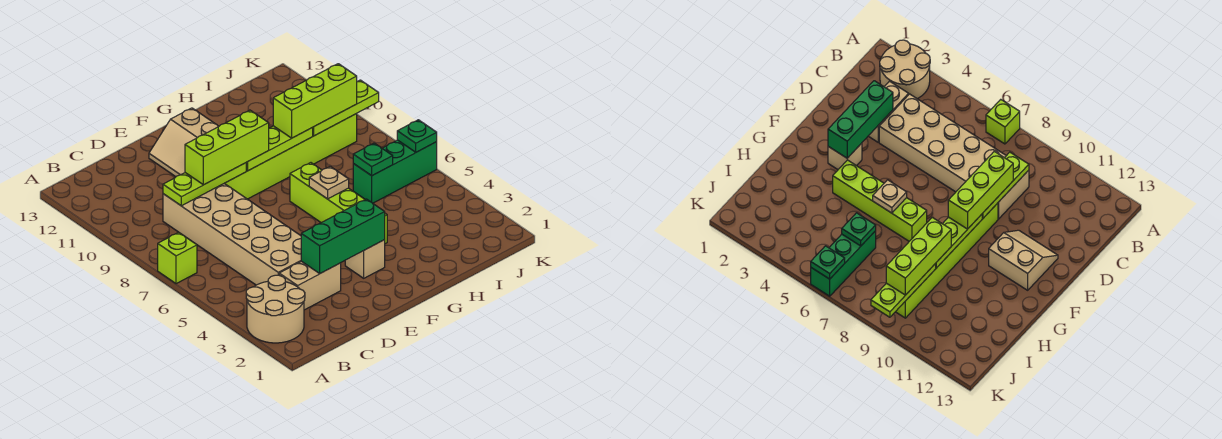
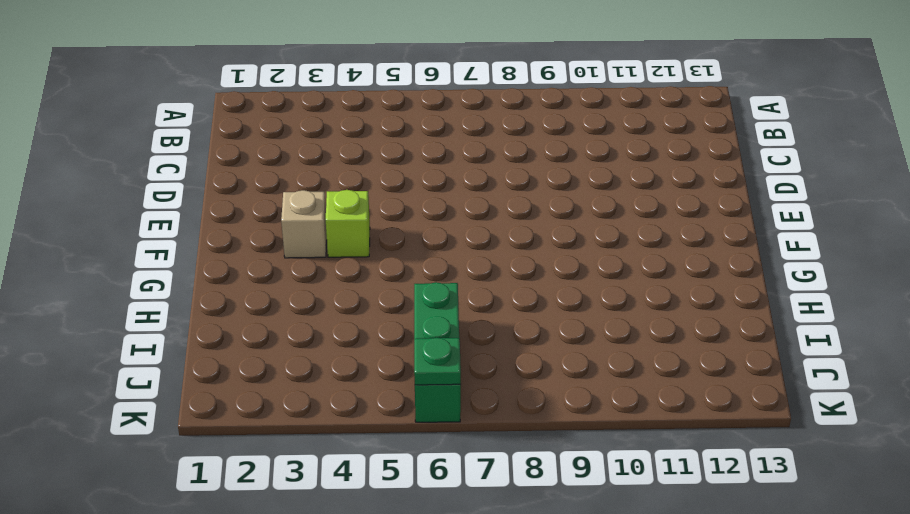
lime 1x1 brick [326,190,370,257] -> lime 1x1 brick moved to [158,232,197,284]
none -> tan 2x2 round brick [246,275,305,343]
none -> tan 1x2 brick [279,261,341,310]
none -> tan 2x6 brick [163,184,301,285]

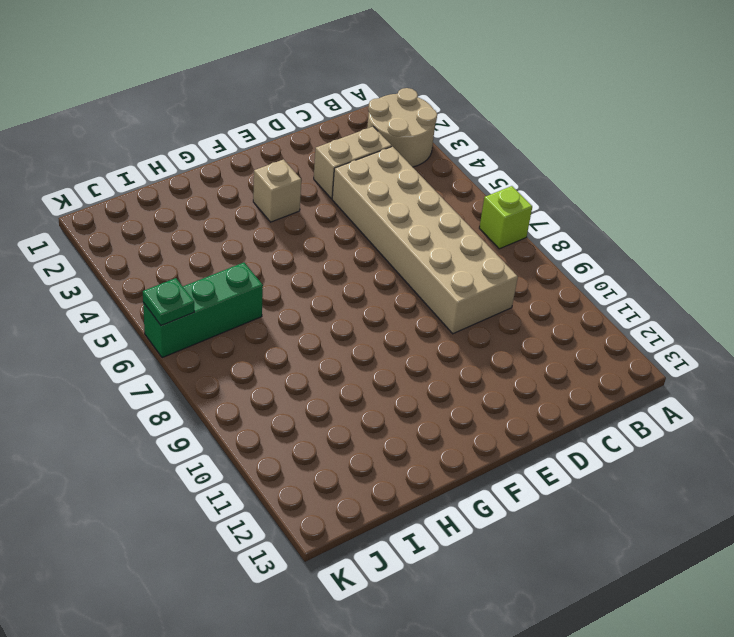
none -> lime 1x6 brick [224,114,357,199]
none -> tan 2x2 slope [149,108,219,177]
none -> lime 1x4 brick [290,163,387,244]

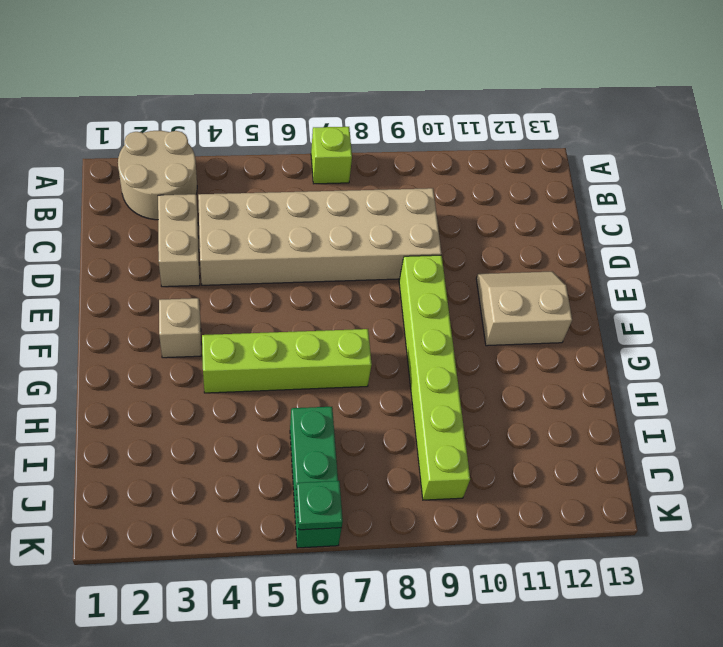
none -> lime 1x3 plate [163,163,246,206]
none -> green 1x3 brick [301,199,385,273]
none -> lime 1x3 plate [246,126,313,171]

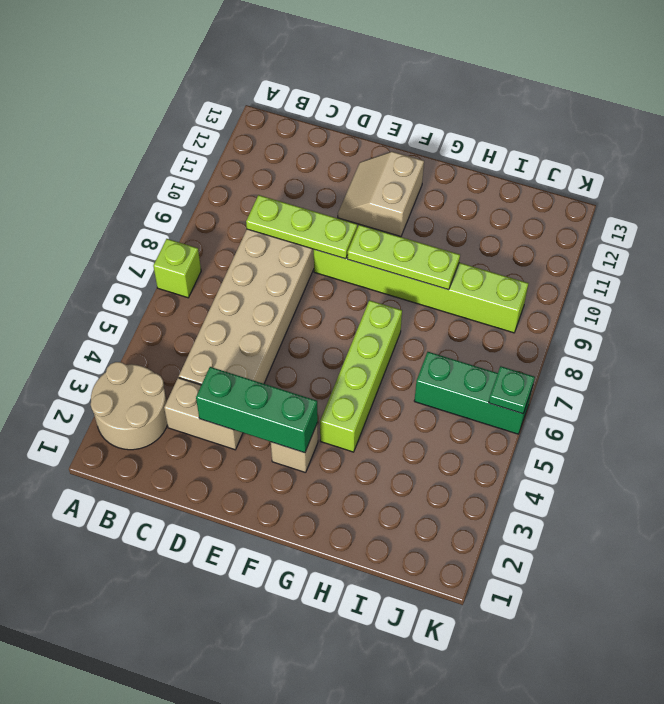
none -> tan 1x1 plate [309,166,349,199]
none -> green 1x1 plate [353,143,393,176]
none -> lime 1x3 plate [312,80,379,136]

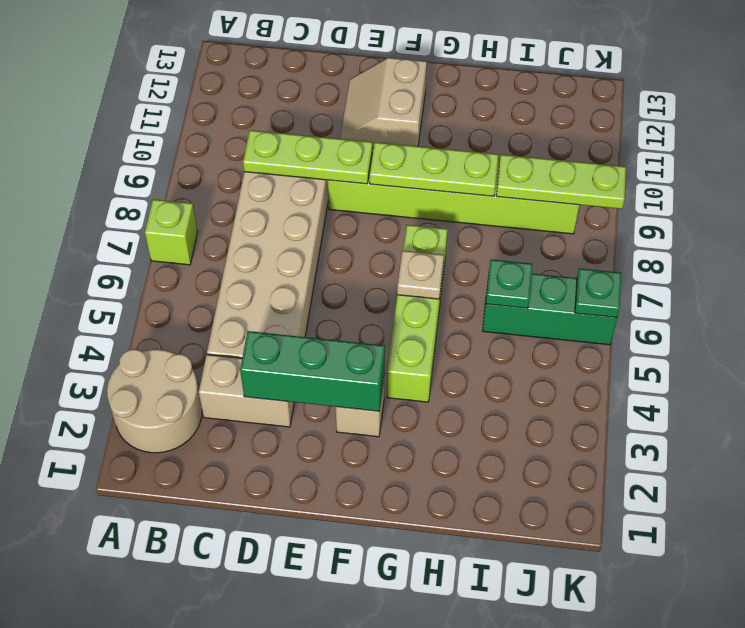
none -> lime 1x3 brick [185,110,269,185]
none -> lime 1x3 brick [273,64,357,138]

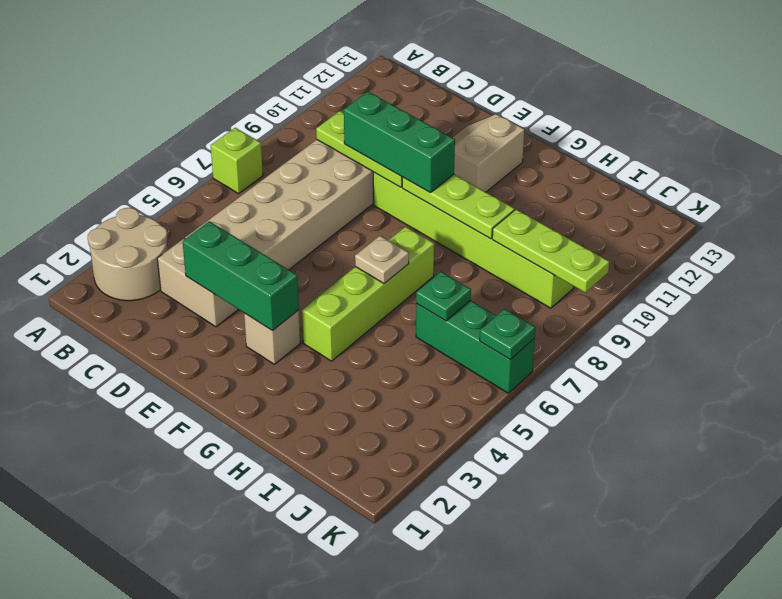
green 1x3 brick [344,92,455,193] -> lime 1x3 brick [185,110,269,185]
none -> lime 1x3 brick [273,64,357,138]

